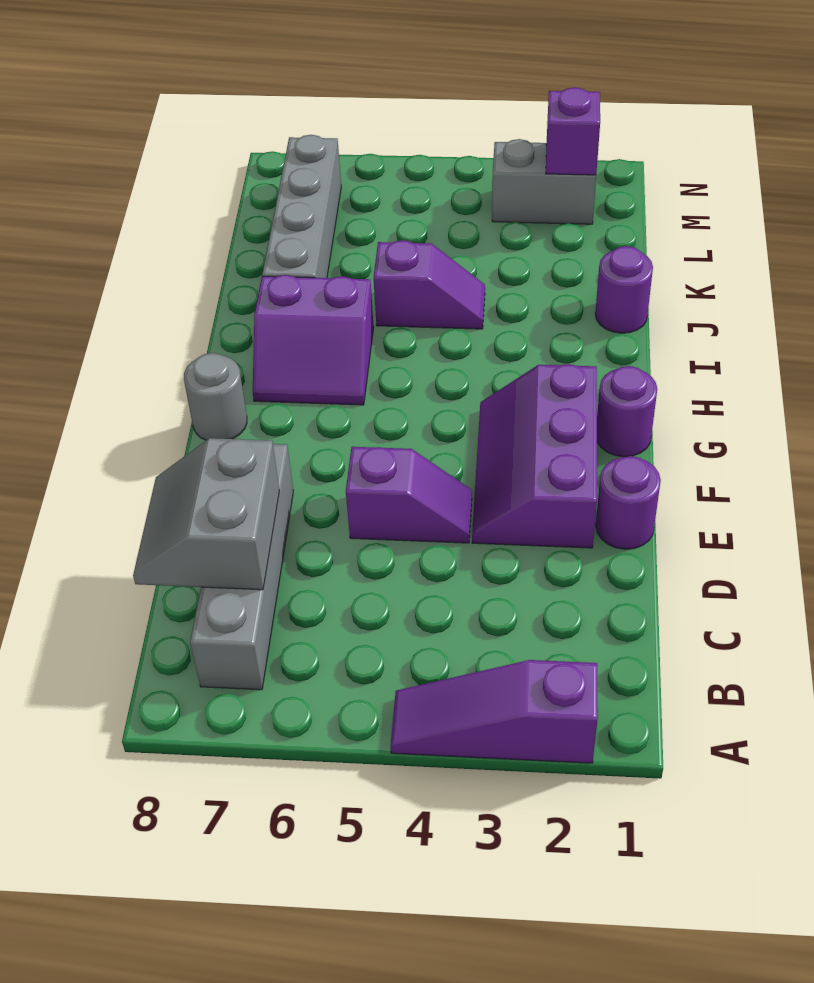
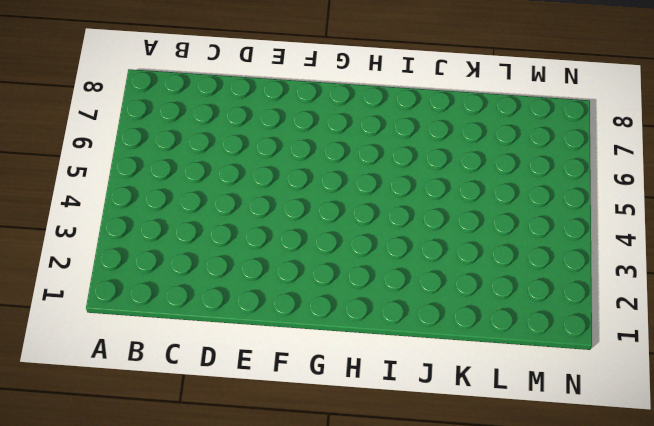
none -> purple 1x3 slope [391,660,598,763]
none -> grey 1x4 brick [190,444,293,690]
none -> purple 1x1 round brick [596,456,661,549]

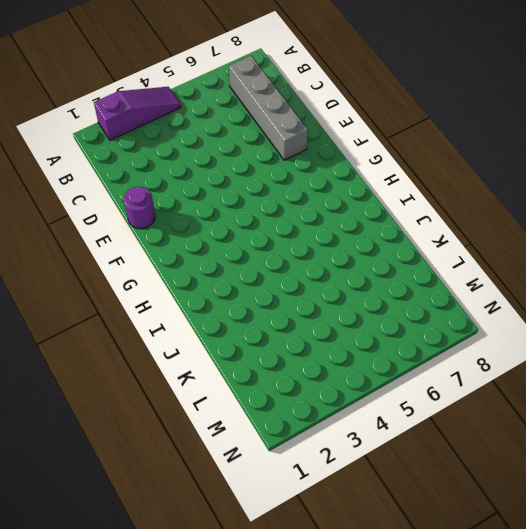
none -> purple 2x3 slope [472,364,597,548]
none -> purple 1x2 slope [346,447,472,543]
none -> purple 1x1 round brick [597,366,657,457]

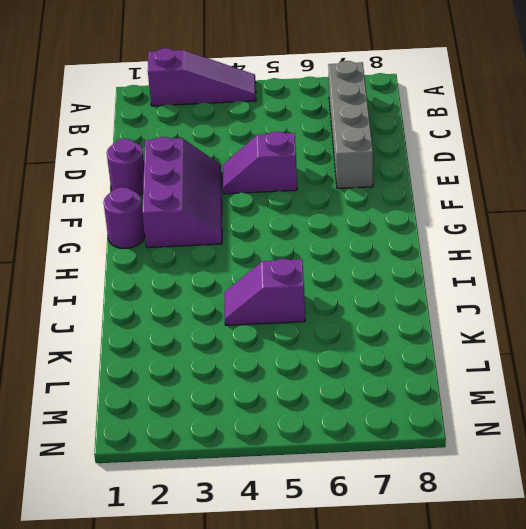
none -> grey 1x1 round brick [184,353,247,440]
none -> purple 2x2 slope [253,275,374,405]
none -> purple 1x1 round brick [595,246,653,333]

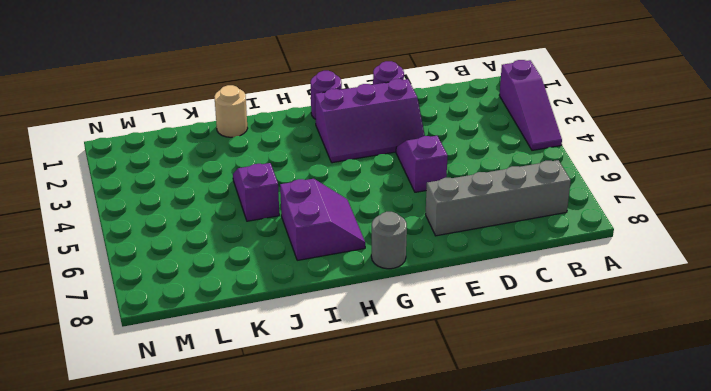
tan 1x1 round brick [214,85,248,137] -> purple 1x1 round brick [595,246,653,333]
none -> grey 1x4 brick [262,135,341,278]
none -> grey 1x2 brick [492,139,596,224]
none -> grey 2x2 slope [133,438,279,590]

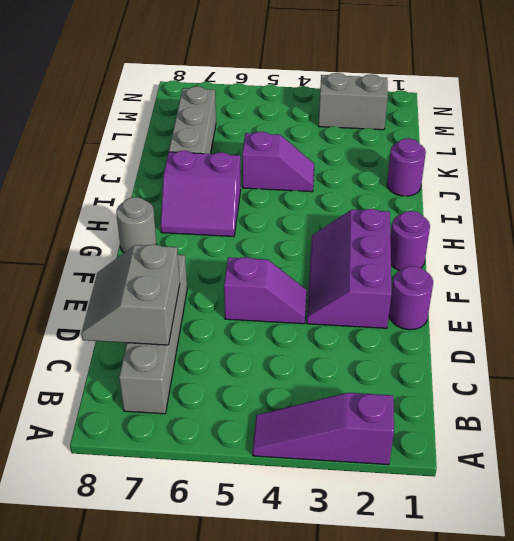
grey 1x3 brick [169,86,216,154] -> grey 1x4 brick [262,135,341,278]
none -> purple 1x1 brick [546,88,600,175]

